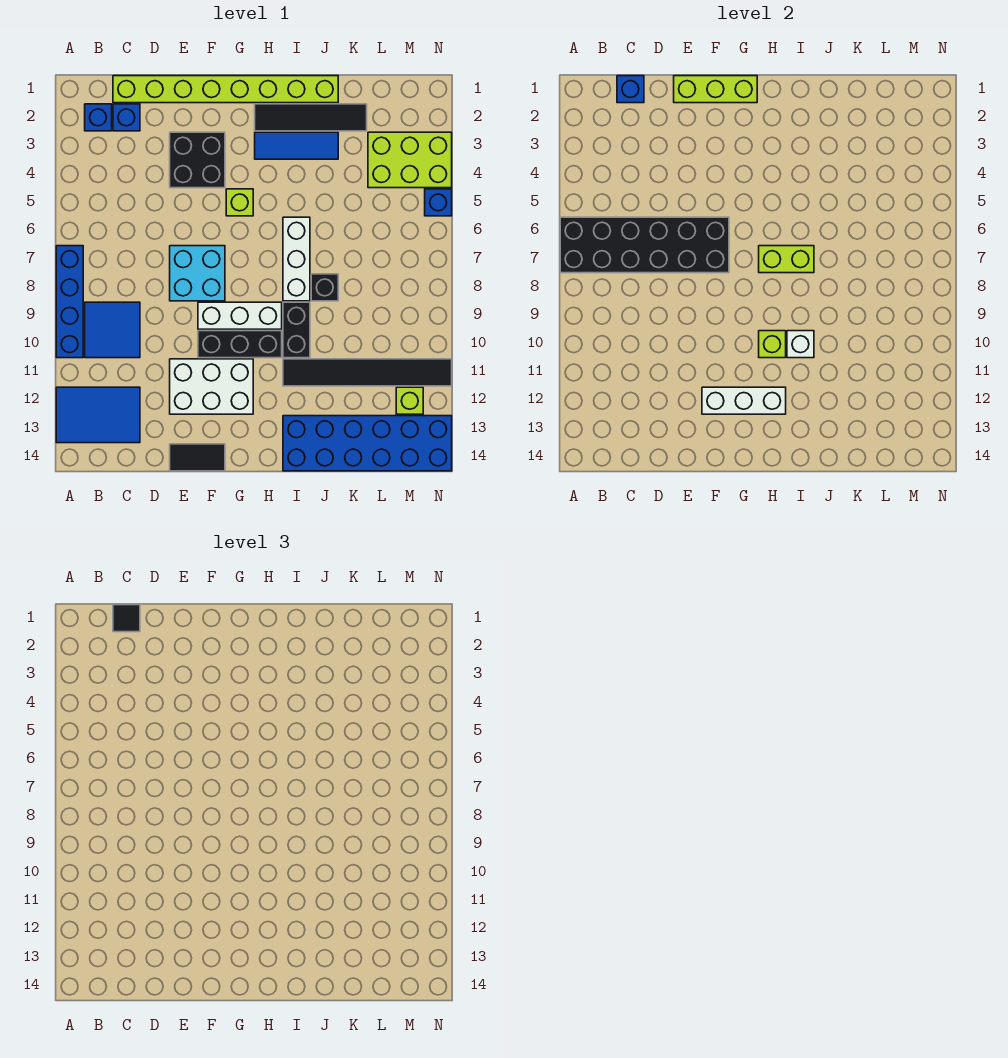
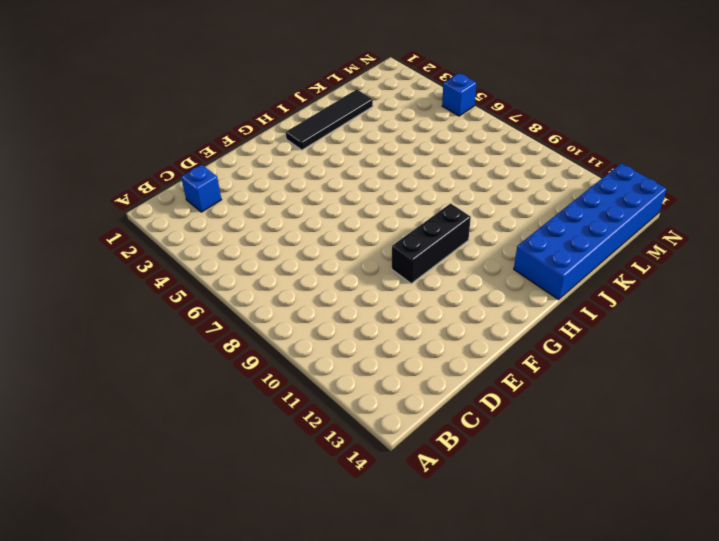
none -> blue 1x4 brick [56,246,83,358]
none -> blue 2x3 tile [56,387,140,443]
none -> blue 1x1 brick [85,104,112,131]
none -> blue 2x2 tile [85,302,140,358]

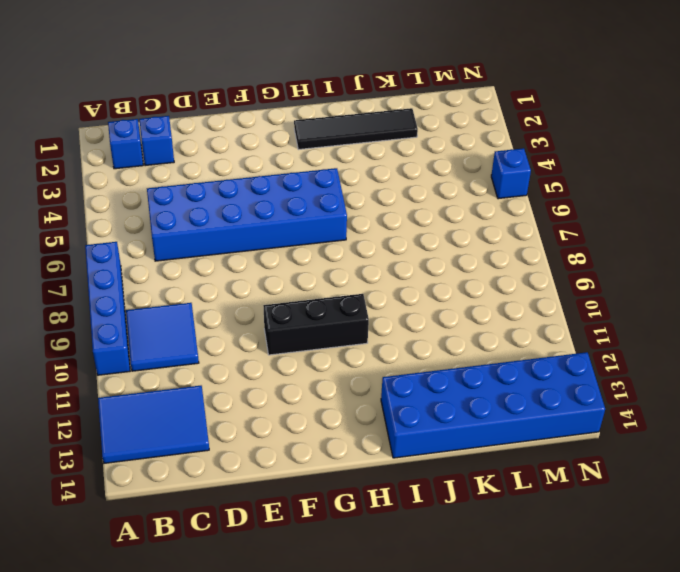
blue 2x6 brick [147,168,347,261] -> lime 1x1 brick [226,189,253,216]
none -> lime 1x8 brick [113,76,338,103]
none -> black 2x2 brick [170,132,225,188]
none -> cyan 2x2 brick [170,246,225,301]
none -> white 2x3 brick [170,359,253,414]

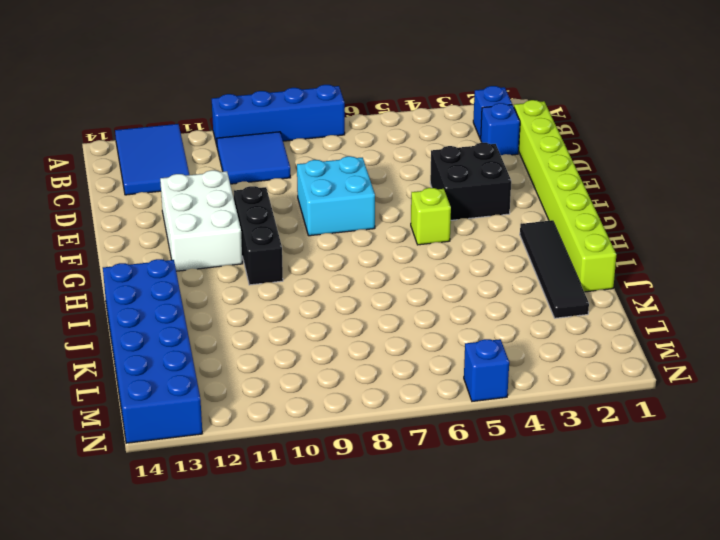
none -> black 1x2 tile [170,444,225,471]
none -> white 1x3 brick [198,302,282,329]
none -> blue 1x3 tile [255,132,338,159]
none -> white 1x3 brick [283,217,310,301]

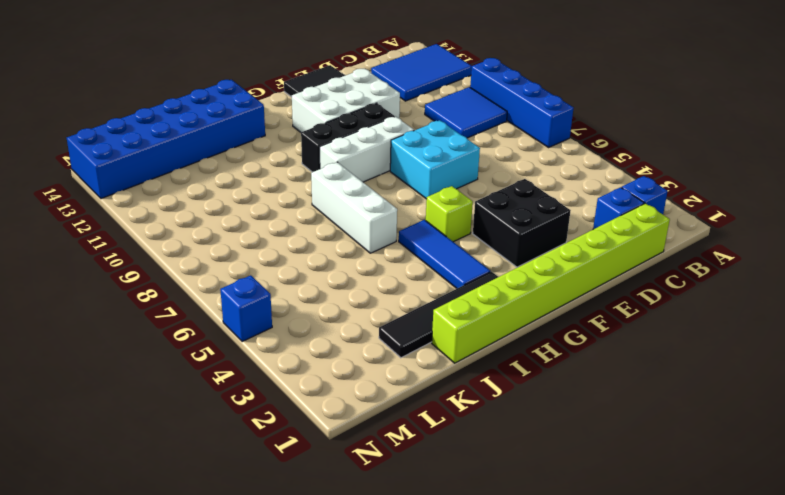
blue 1x3 tile [399,220,490,288] -> blue 1x3 tile turned to [255,132,338,159]
none -> black 1x2 brick [283,302,310,358]
none -> black 1x6 tile [283,359,452,386]
none -> black 1x1 brick [311,274,338,301]
none -> lime 2x3 brick [368,132,452,188]

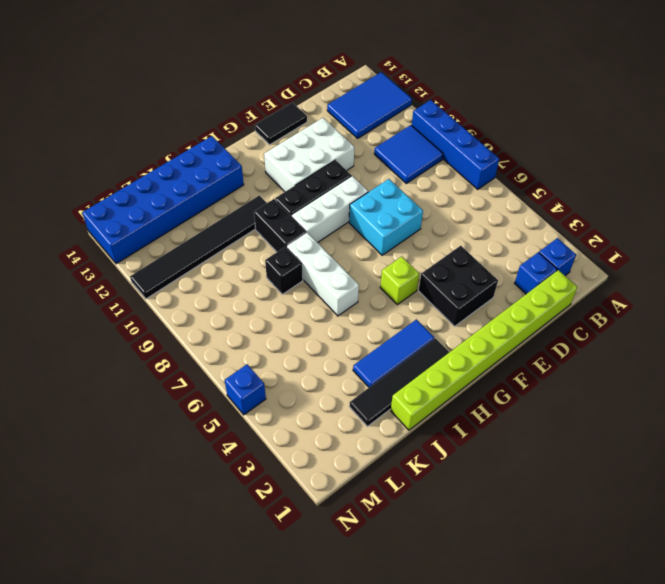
none -> lime 2x3 brick [368,132,452,188]
none -> lime 1x1 brick [396,387,423,414]
none -> black 2x6 brick [560,217,729,273]
none -> blue 1x1 brick [617,76,644,103]

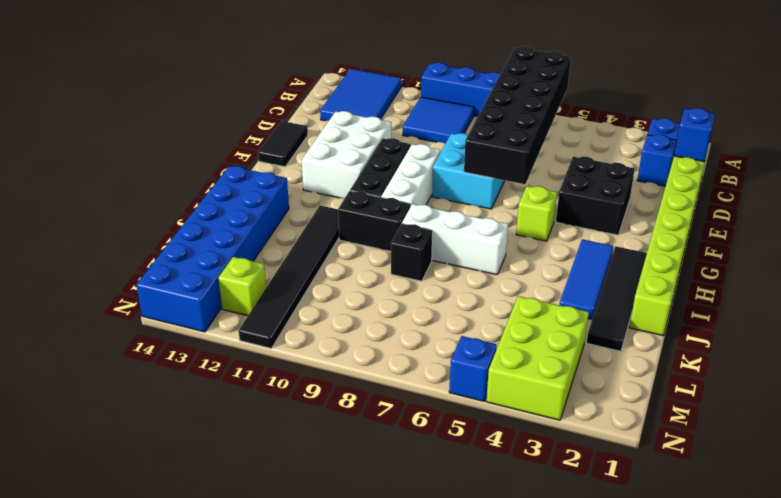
none -> lime 1x3 brick [674,76,757,103]
none -> white 1x3 brick [702,387,786,414]
none -> lime 1x2 brick [759,246,814,273]
none -> lime 1x1 brick [759,331,786,358]

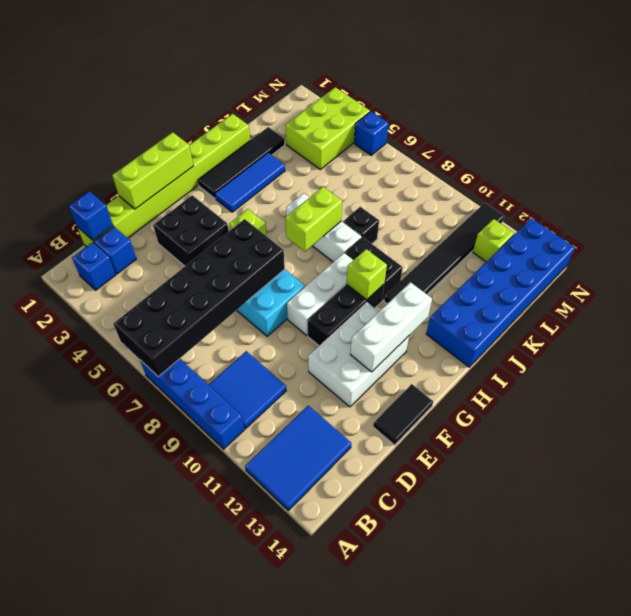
none -> white 1x1 brick [787,331,814,358]
none -> black 1x1 tile [113,605,140,632]

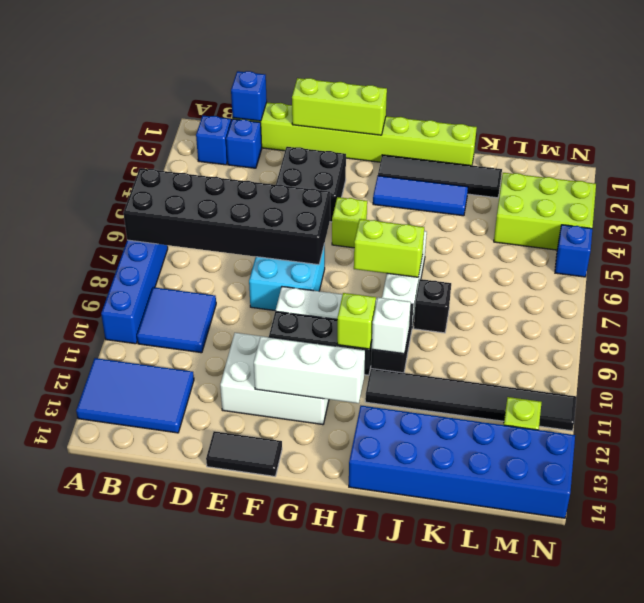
none -> black 1x1 tile [113,605,140,632]

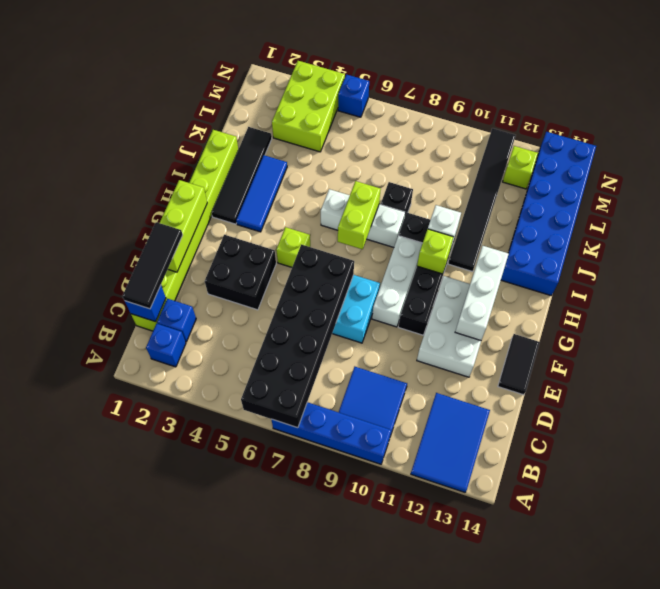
black 1x3 tile [123,222,183,309] -> black 1x1 tile [113,605,140,632]

